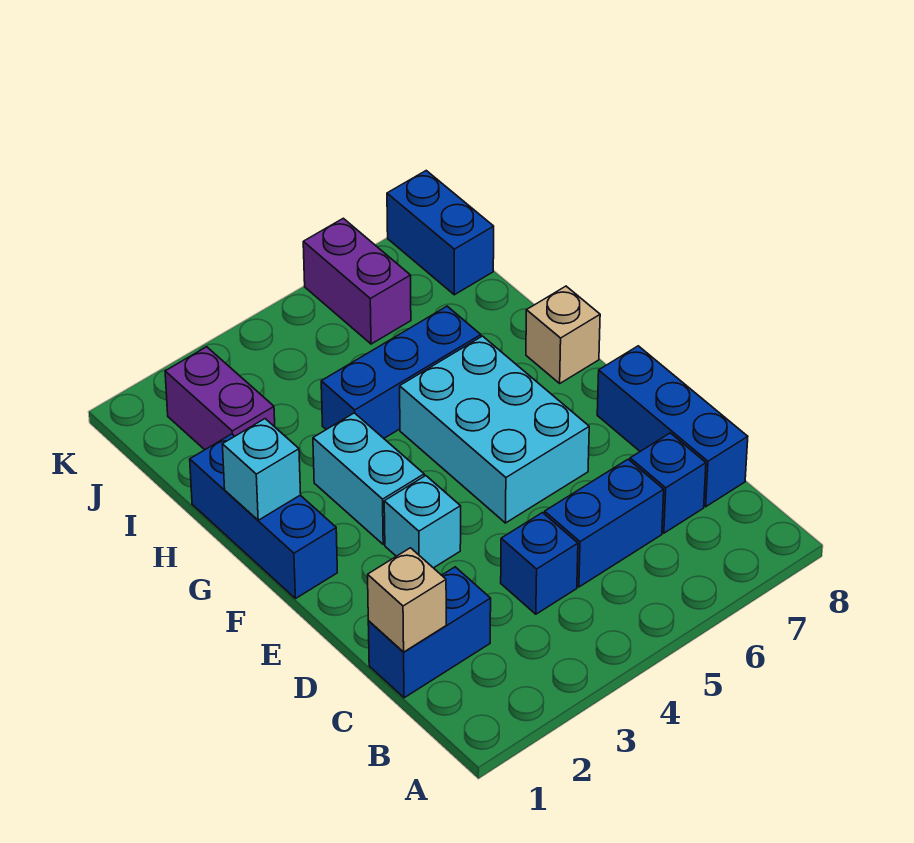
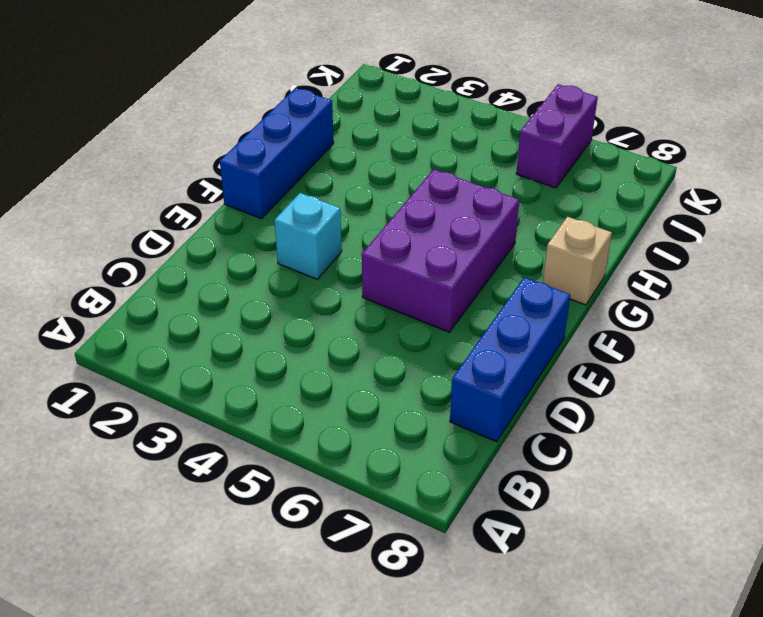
purple 2x3 brick [362,169,519,332] -> cyan 2x3 brick [400,336,589,523]
none -> blue 1x2 brick [368,567,491,698]
none -> blue 1x1 brick [501,513,578,614]
none -> blue 1x2 brick [545,459,664,587]

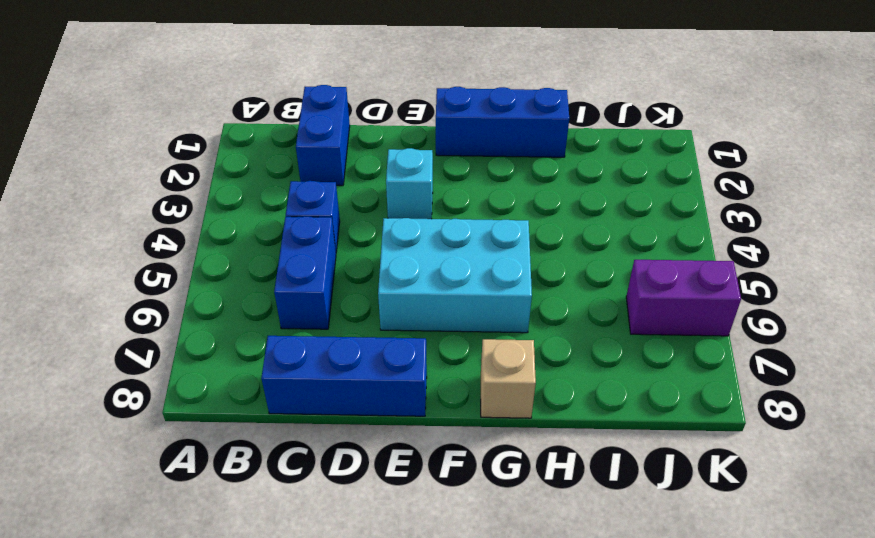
none -> blue 1x1 brick [630,433,706,533]
none -> cyan 1x2 brick [313,413,424,544]
none -> blue 1x3 brick [321,306,481,438]

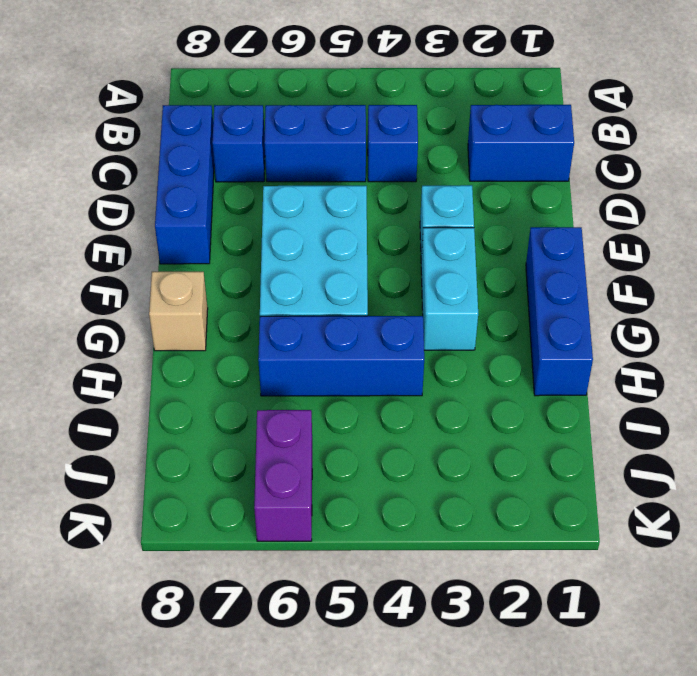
none -> purple 1x2 brick [165,347,275,450]
none -> blue 1x2 brick [387,171,494,295]
none -> tan 1x1 brick [368,548,446,652]

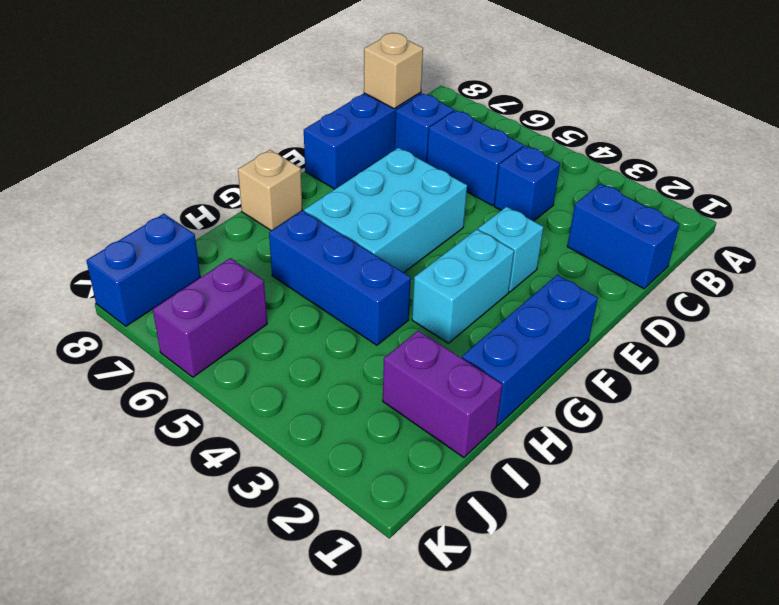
tan 1x1 brick [364,33,423,108] -> tan 1x1 brick moved to [368,548,446,652]
purple 1x2 brick [383,331,502,458] -> purple 1x2 brick turned to [165,347,275,450]
none -> cyan 1x1 brick [222,419,301,520]

